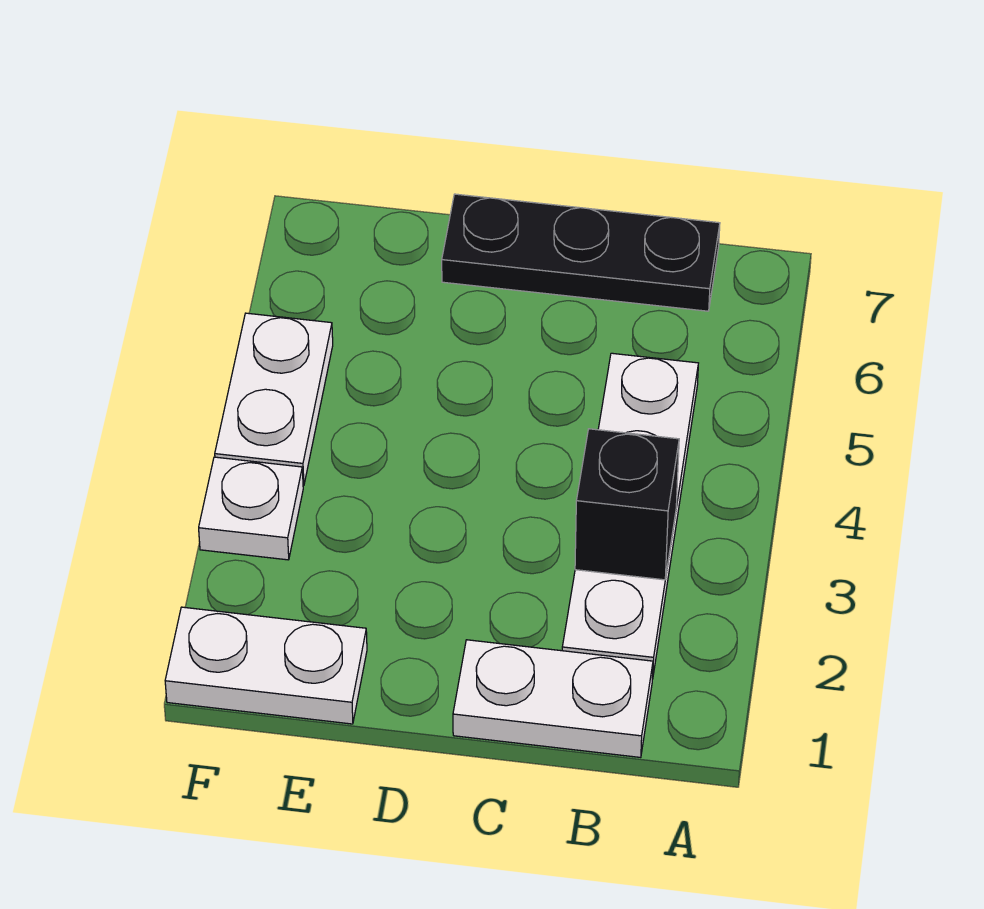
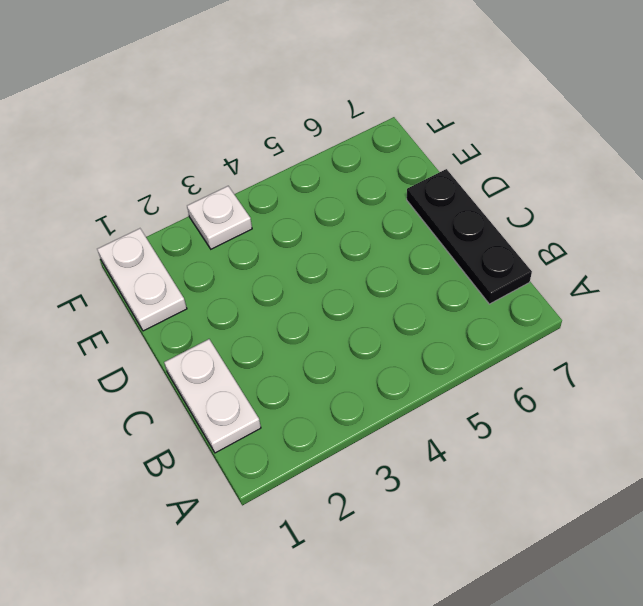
none -> white 1x4 plate [562,353,698,679]
none -> white 1x2 plate [215,313,333,486]

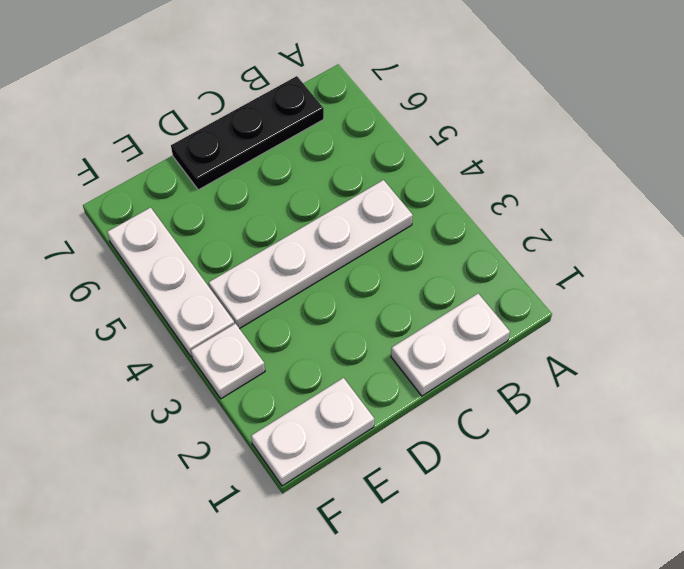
white 1x4 plate [209,180,413,329] -> white 1x4 plate turned to [562,353,698,679]
white 1x3 plate [107,207,234,357] -> white 1x2 plate [215,313,333,486]
none -> black 1x1 brick [575,429,679,580]

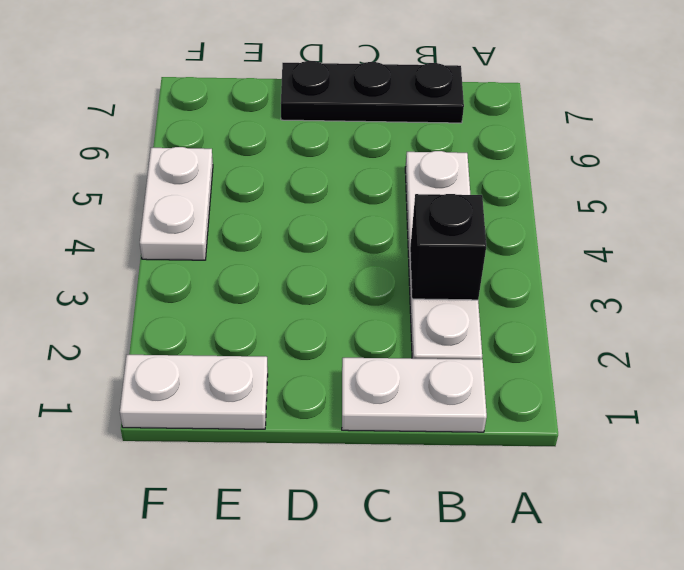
none -> white 1x1 plate [199,457,303,560]

